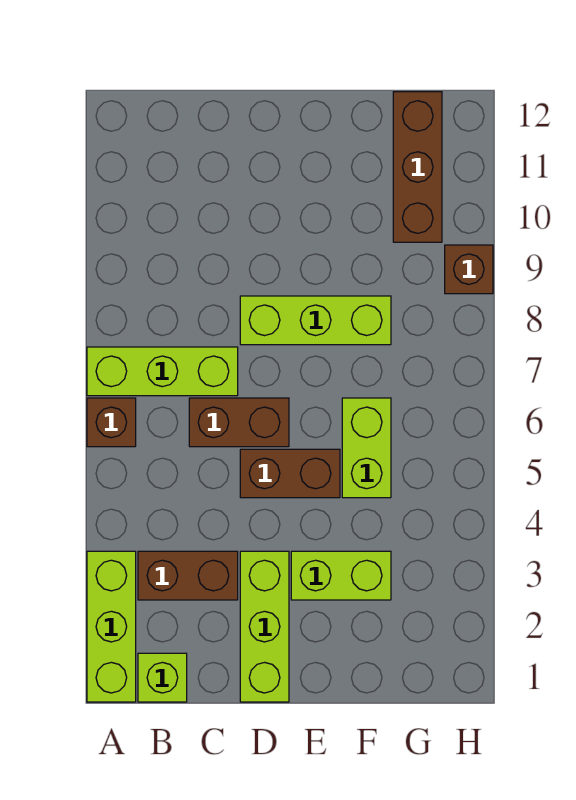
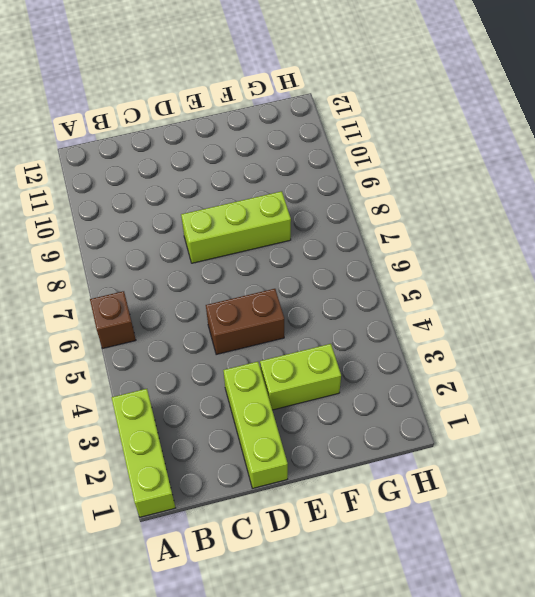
none -> lime 1x3 brick [87,347,238,396]
none -> lime 1x1 brick [138,653,187,702]
none -> brown 1x2 brick [138,551,238,600]

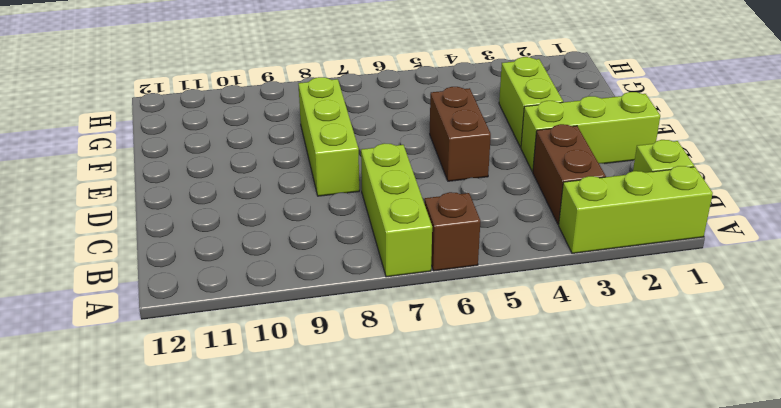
none -> brown 1x2 brick [189,398,289,447]
none -> lime 1x2 brick [342,398,391,498]
none -> brown 1x3 brick [393,92,442,242]

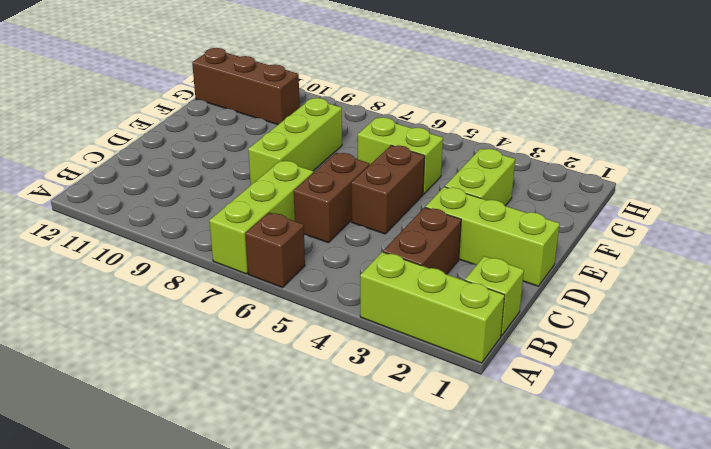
none -> brown 1x1 brick [445,245,493,294]

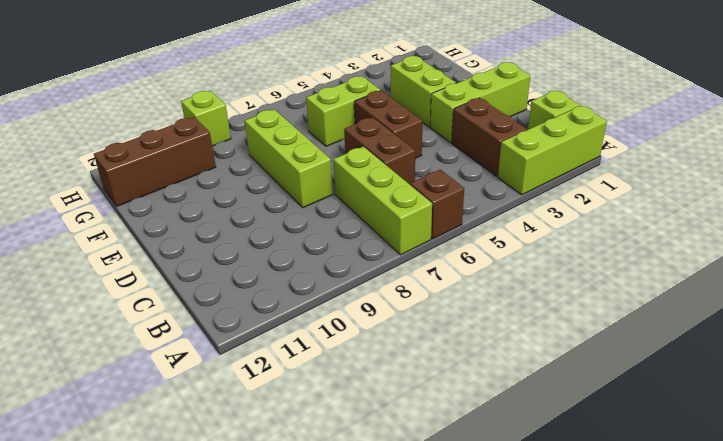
lime 1x1 brick [181,91,231,146] -> brown 1x1 brick [445,245,493,294]

